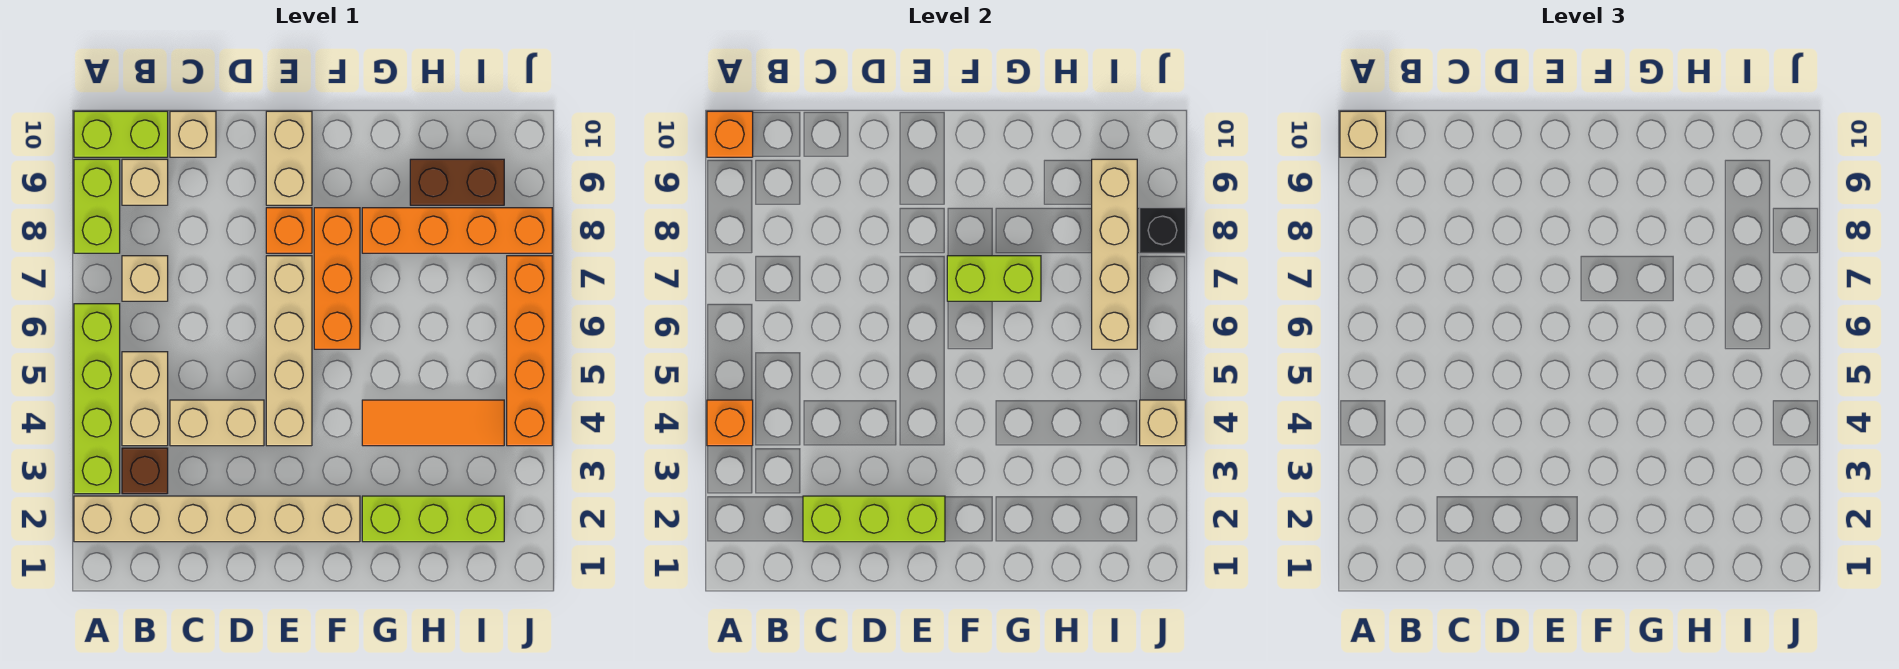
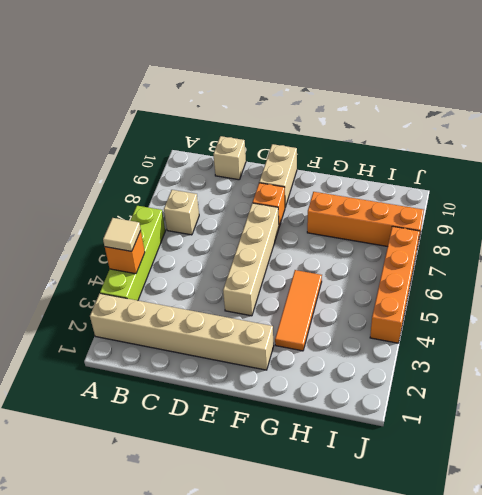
tan 1x1 tile [103,218,141,251] -> none
orange 1x3 tile [275,270,322,351] -> orange 1x3 tile turned to [362,400,504,446]
none -> lime 1x2 brick [74,159,120,253]
none -> lime 1x2 brick [74,111,168,157]
none -> brown 1x1 brick [122,448,168,494]

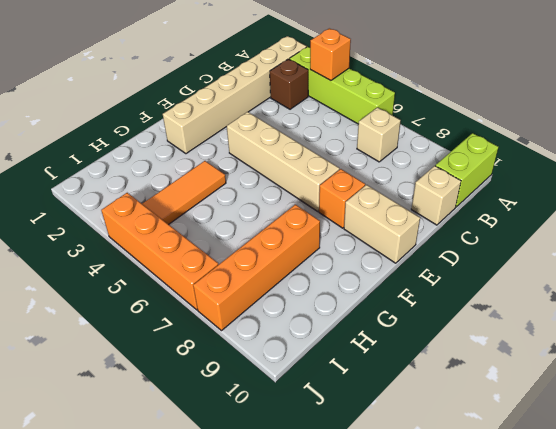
none -> lime 1x2 brick [74,159,120,253]
none -> tan 1x2 brick [122,352,168,446]
none -> tan 1x1 brick [122,159,168,205]

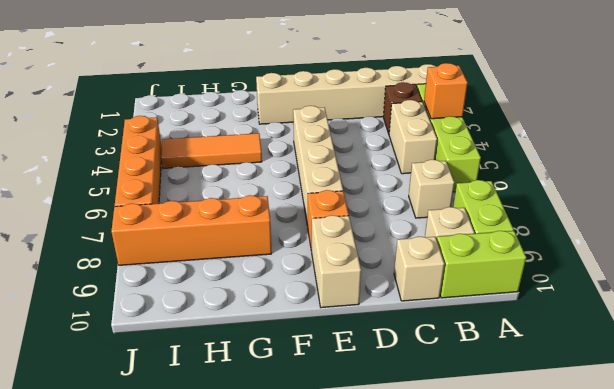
none -> tan 1x2 brick [170,400,264,446]
none -> orange 1x3 brick [314,208,360,349]
none -> lime 1x3 brick [362,496,504,542]

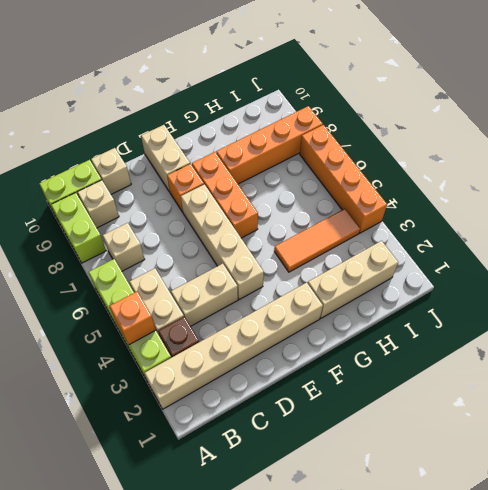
tan 1x3 brick [308,241,398,318] -> lime 1x3 brick [362,496,504,542]
none -> brown 1x2 brick [410,159,504,205]
none -> orange 1x1 brick [707,111,753,157]
none -> lime 1x3 brick [803,496,945,542]

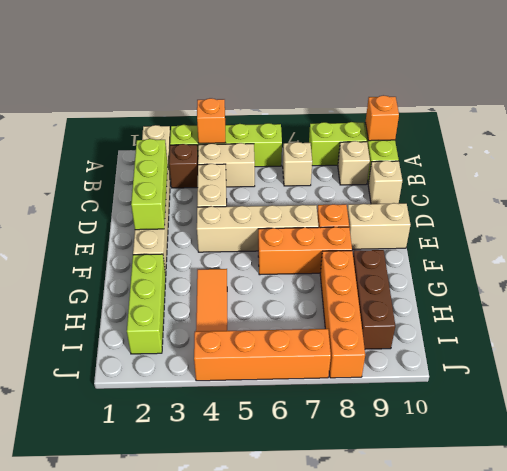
brown 1x3 brick [353,250,395,349] -> brown 1x2 brick [410,159,504,205]
none -> lime 1x2 brick [947,256,1041,301]
none -> tan 1x4 brick [1092,159,1137,349]
none -> tan 1x1 brick [1140,400,1185,446]

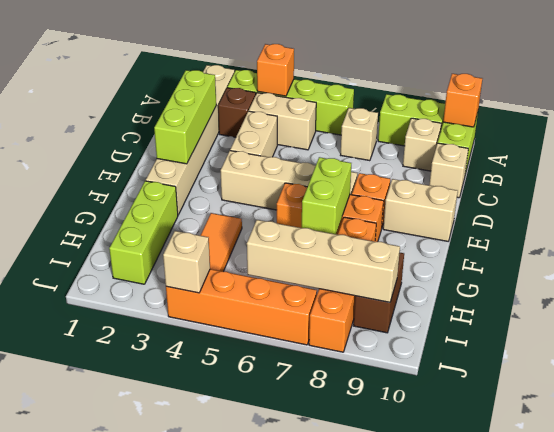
none -> black 1x1 brick [1140,208,1185,253]
none -> tan 1x1 brick [1340,111,1386,157]

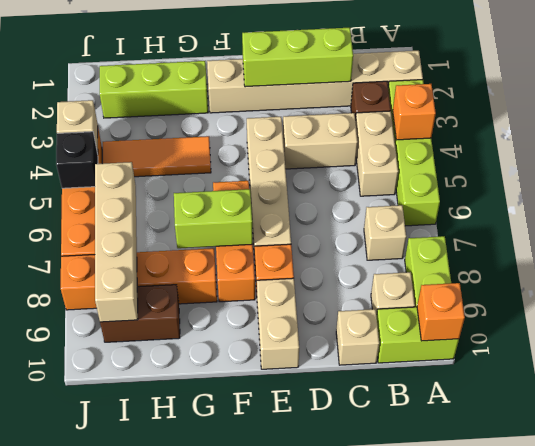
black 1x1 brick [56,132,98,188] -> black 1x1 brick moved to [1140,208,1185,253]
none -> tan 1x1 brick [1340,111,1386,157]

